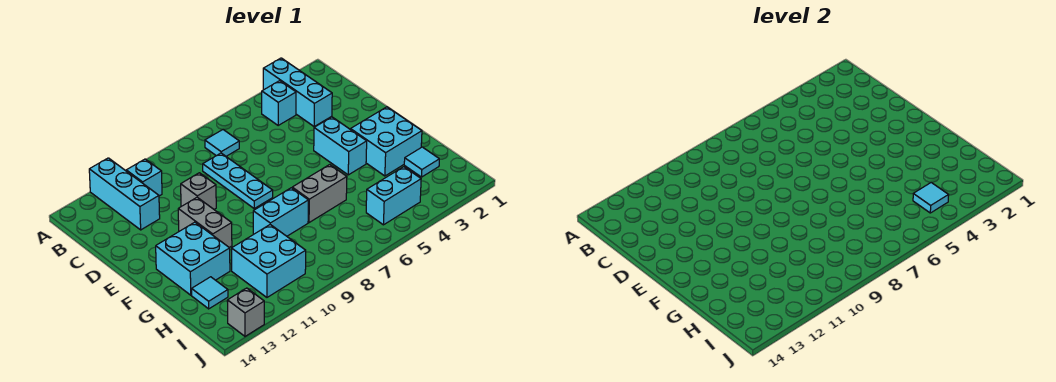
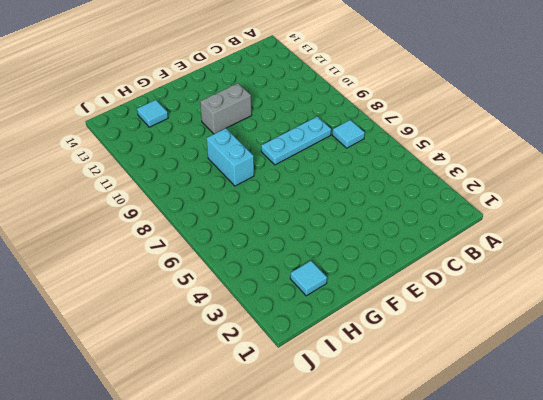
none -> cyan 1x3 brick [263,58,332,126]
none -> cyan 1x3 brick [89,158,160,230]
none -> cyan 1x1 brick [262,81,296,125]

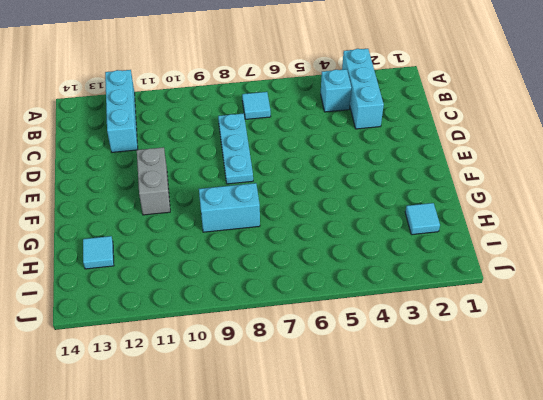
none -> cyan 1x1 brick [126,159,162,196]
none -> grey 1x1 brick [181,173,216,209]
none -> cyan 1x2 brick [314,117,367,175]

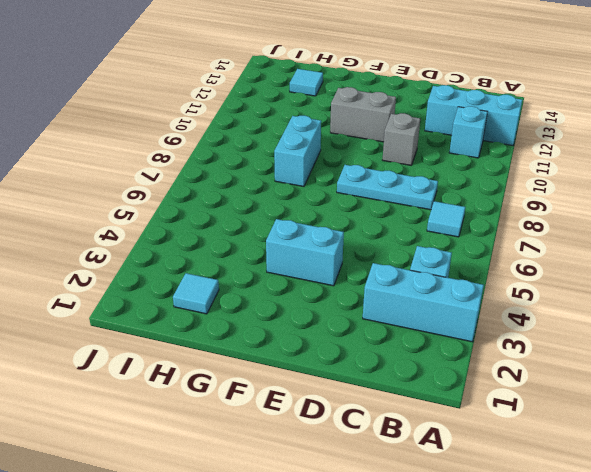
none -> cyan 2x2 brick [351,107,422,176]
none -> cyan 2x2 brick [156,222,230,295]
none -> grey 1x2 brick [292,165,347,223]

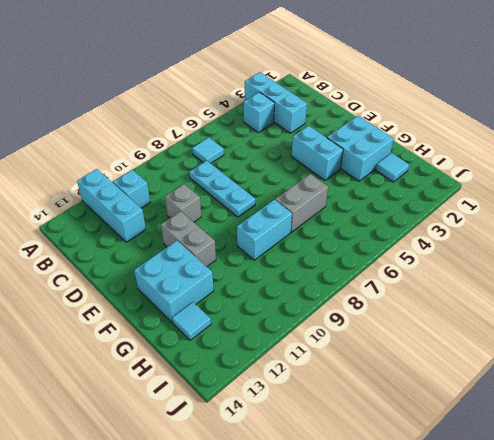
none -> cyan 2x2 brick [232,225,306,297]
none -> cyan 1x2 brick [366,167,421,225]
none -> grey 1x1 brick [227,288,264,336]

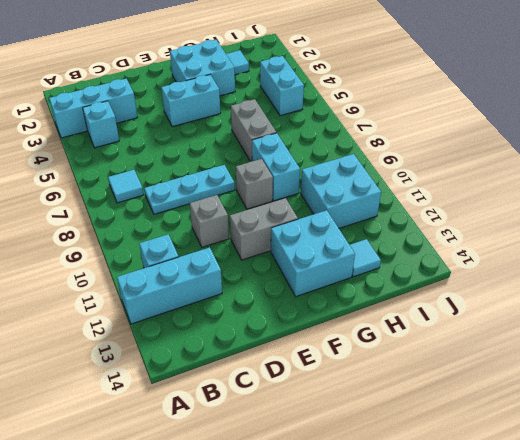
grey 1x1 brick [236,159,273,209] -> grey 1x1 brick moved to [227,288,264,336]
none -> cyan 1x1 tile [913,182,949,213]

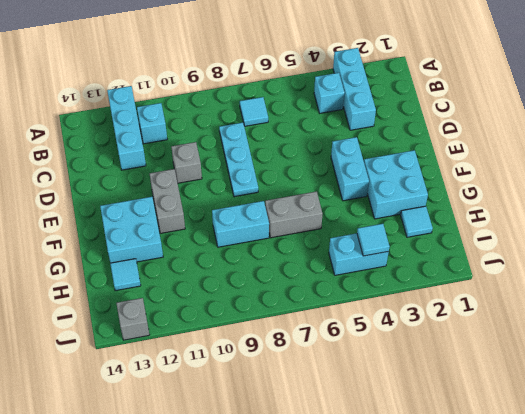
none -> cyan 2x2 brick [232,225,306,297]

